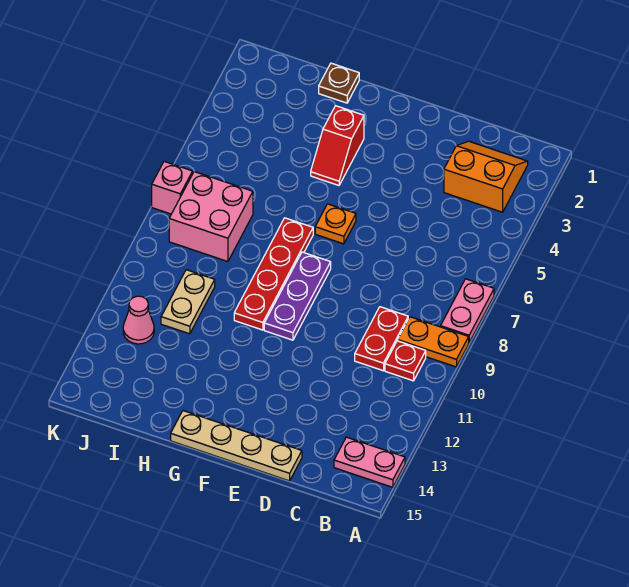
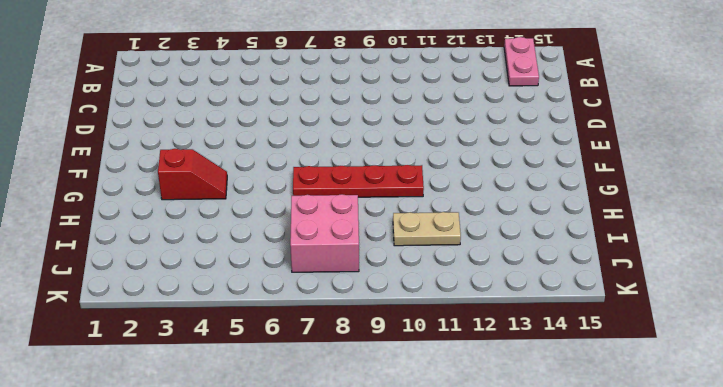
none -> pink 1x2 plate [441,279,494,342]
none -> orange 1x2 plate [398,317,469,367]
none -> orange 2x2 slope [444,141,528,212]

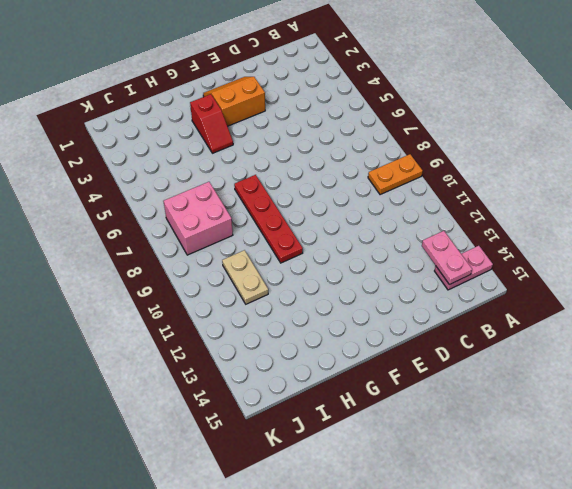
pink 1x2 plate [422,231,472,285] -> pink 1x2 plate moved to [441,279,494,342]
orange 2x2 slope [203,77,265,126] -> orange 2x2 slope moved to [444,141,528,212]
none -> red 1x1 plate [385,341,426,381]
none -> red 1x2 plate [355,307,408,371]
none -> tan 1x4 plate [171,411,302,481]

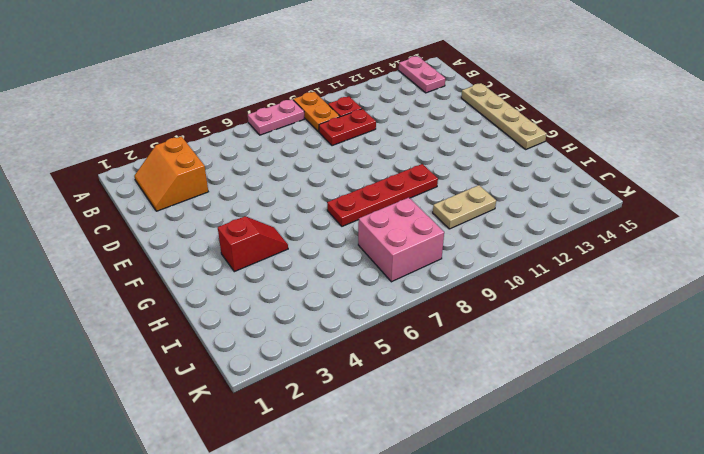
none -> orange 1x1 plate [315,204,356,244]
none -> purple 1x3 plate [264,252,331,340]
none -> brown 1x1 plate [319,63,359,103]

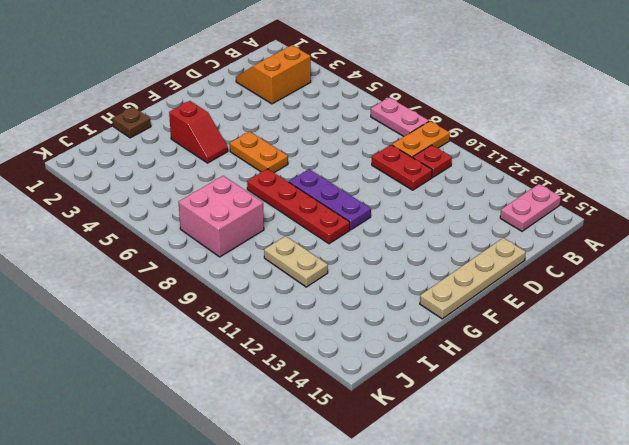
orange 1x2 plate [230,132,288,173] -> orange 1x1 plate [315,204,356,244]
none -> pink 1x1 cone [123,296,154,344]
none -> pink 1x1 brick [152,162,193,214]

